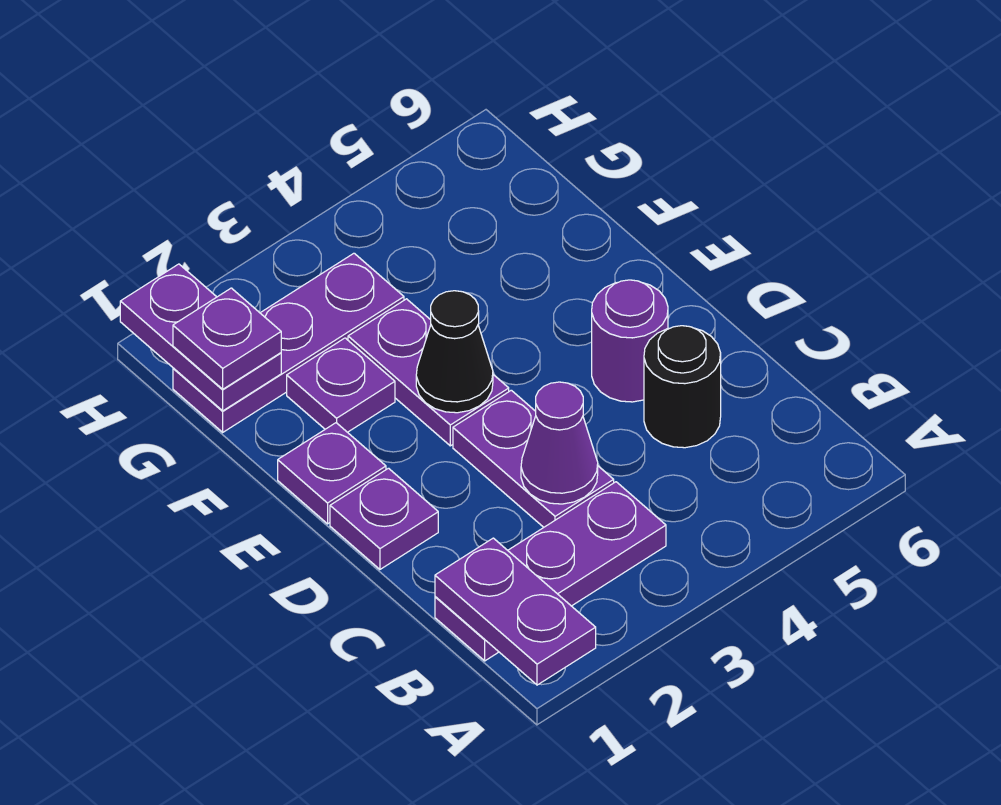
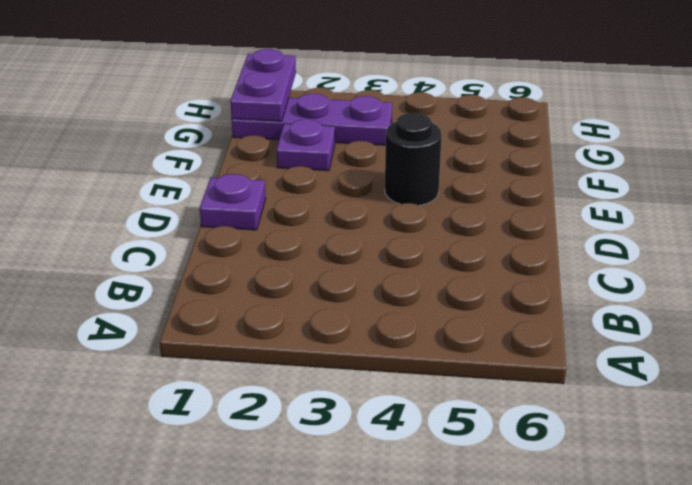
black 1x1 round brick [385,113,442,205] -> black 1x1 round brick moved to [644,326,721,448]
none -> purple 1x3 plate [435,482,666,661]
none -> purple 1x2 plate [453,390,614,527]
none -> purple 1x1 round brick [592,280,668,402]

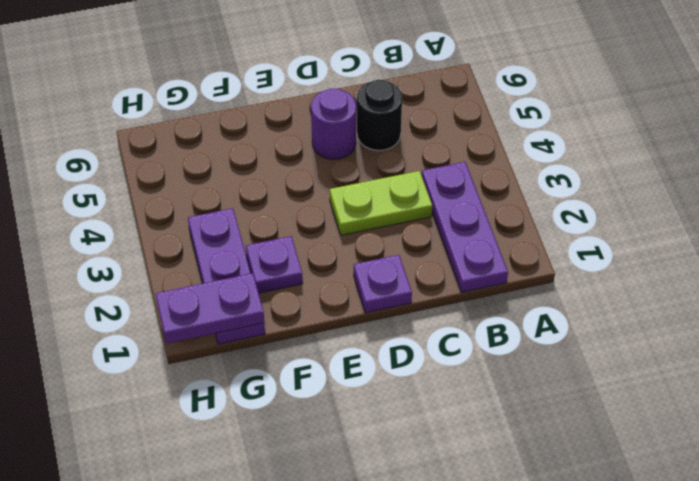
lime 1x2 plate [330,171,432,235] -> purple 1x2 plate [453,390,614,527]
none -> purple 1x1 plate [278,423,386,524]
none -> purple 1x2 plate [348,299,509,446]
none -> purple 1x2 plate [435,538,596,685]

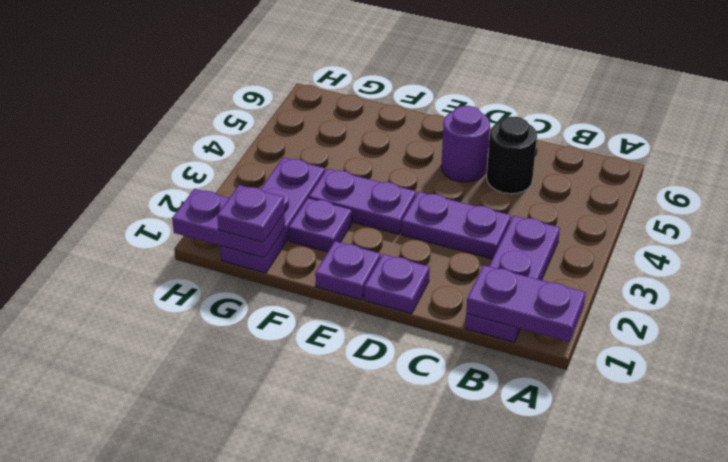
none -> purple 1x1 cone [521,382,598,504]
none -> black 1x1 cone [416,291,493,413]

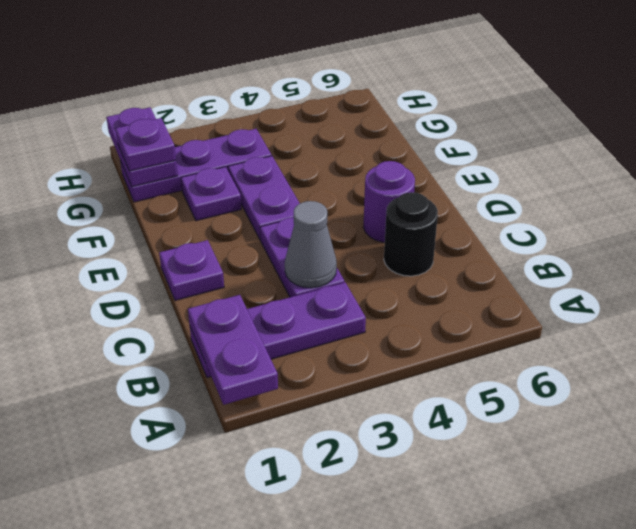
grey 1x1 cone [285,201,337,288] -> purple 1x1 cone [521,382,598,504]
none -> purple 1x1 plate [278,423,386,524]
none -> black 1x1 cone [416,291,493,413]

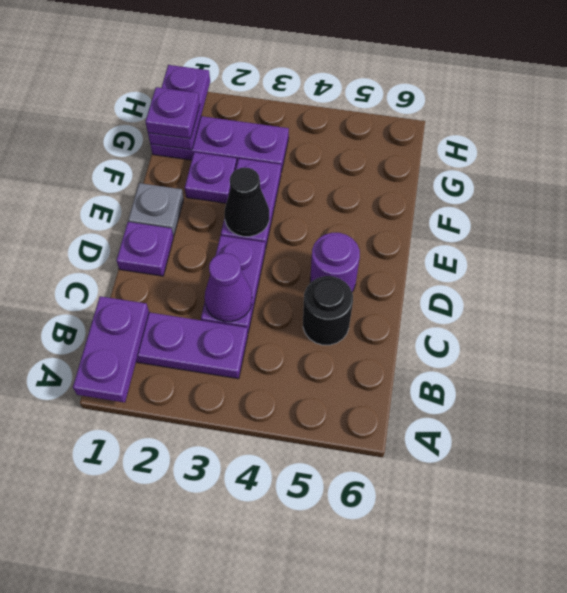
grey 1x1 plate [128,183,184,236] -> purple 1x1 plate [278,423,386,524]

